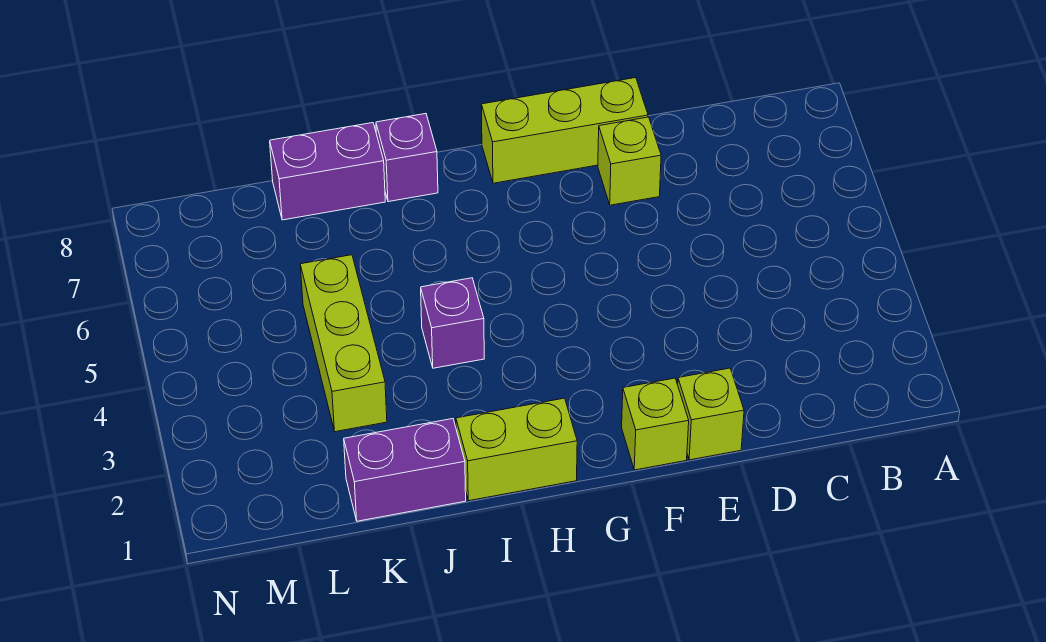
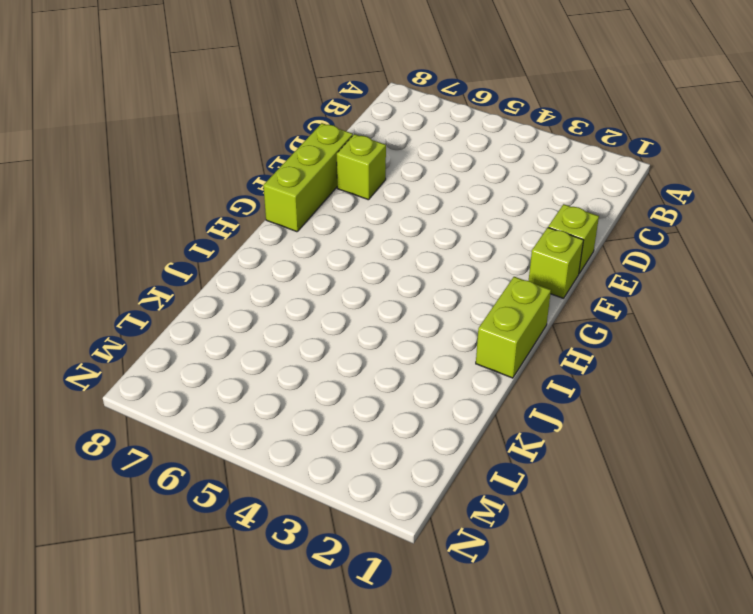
none -> purple 1x1 brick [421,278,484,368]
none -> purple 1x1 brick [376,114,438,202]

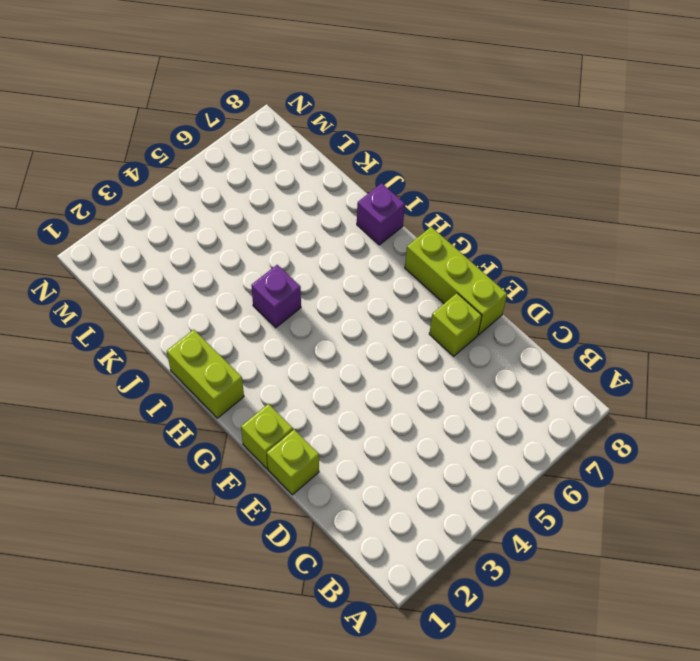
none -> purple 1x2 brick [344,419,466,521]
none -> purple 1x2 brick [270,123,385,220]

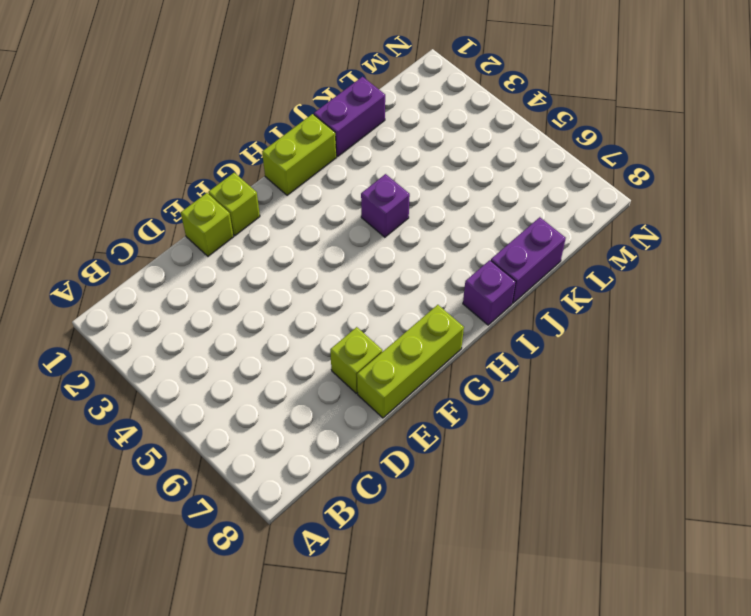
none -> lime 1x3 brick [300,255,387,432]

